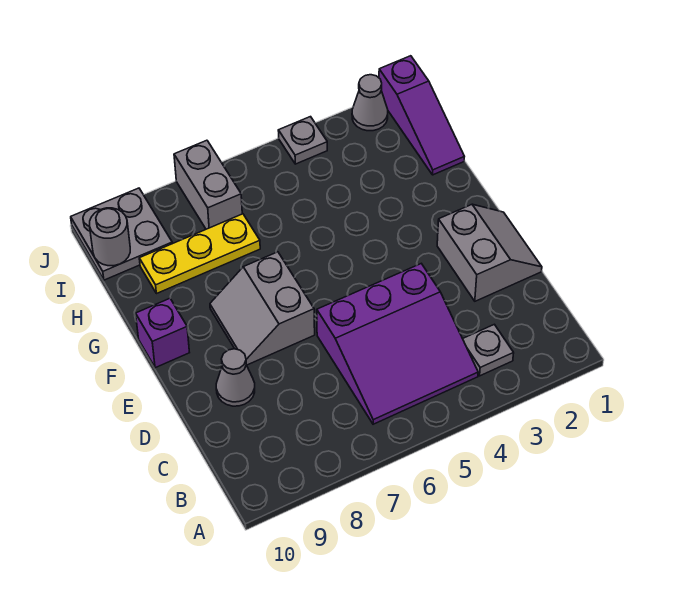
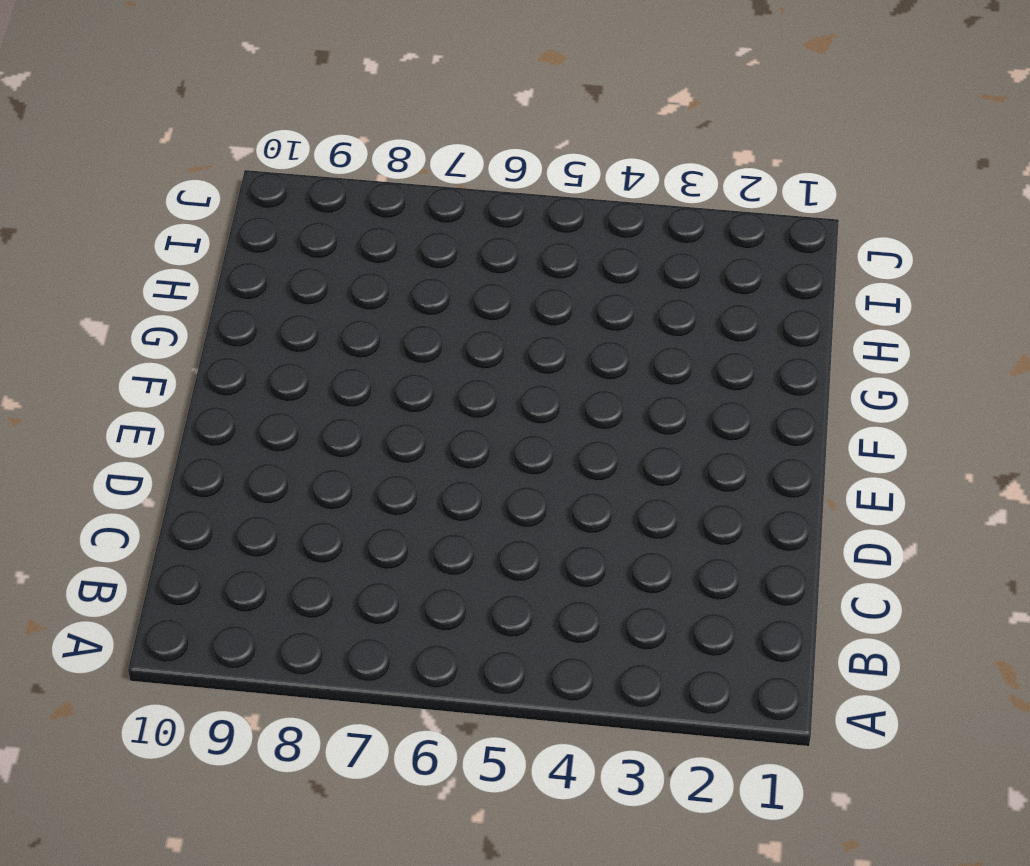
none -> grey 1x1 plate [463,324,514,376]
none -> purple 3x3 slope [317,264,478,424]
none -> grey 2x2 slope [437,204,542,301]

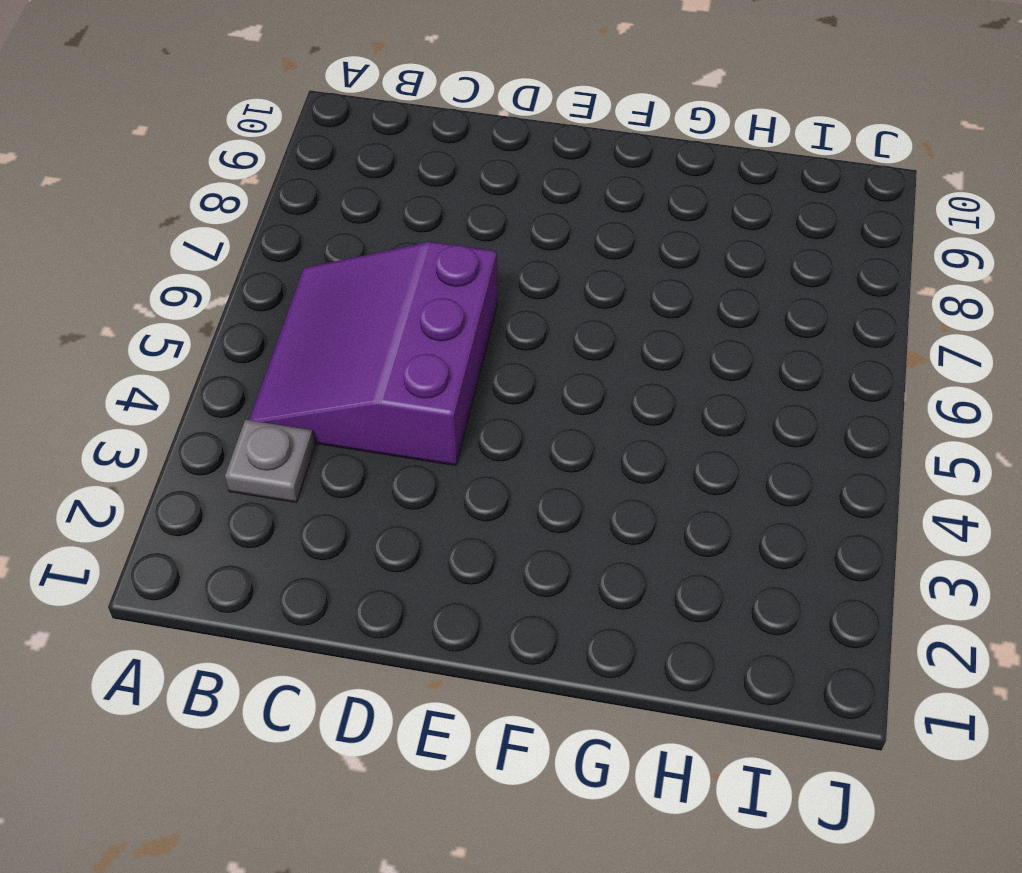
none -> grey 2x2 slope [437,204,542,301]
none -> grey 1x1 cone [216,349,255,406]
none -> grey 2x2 slope [210,252,315,365]

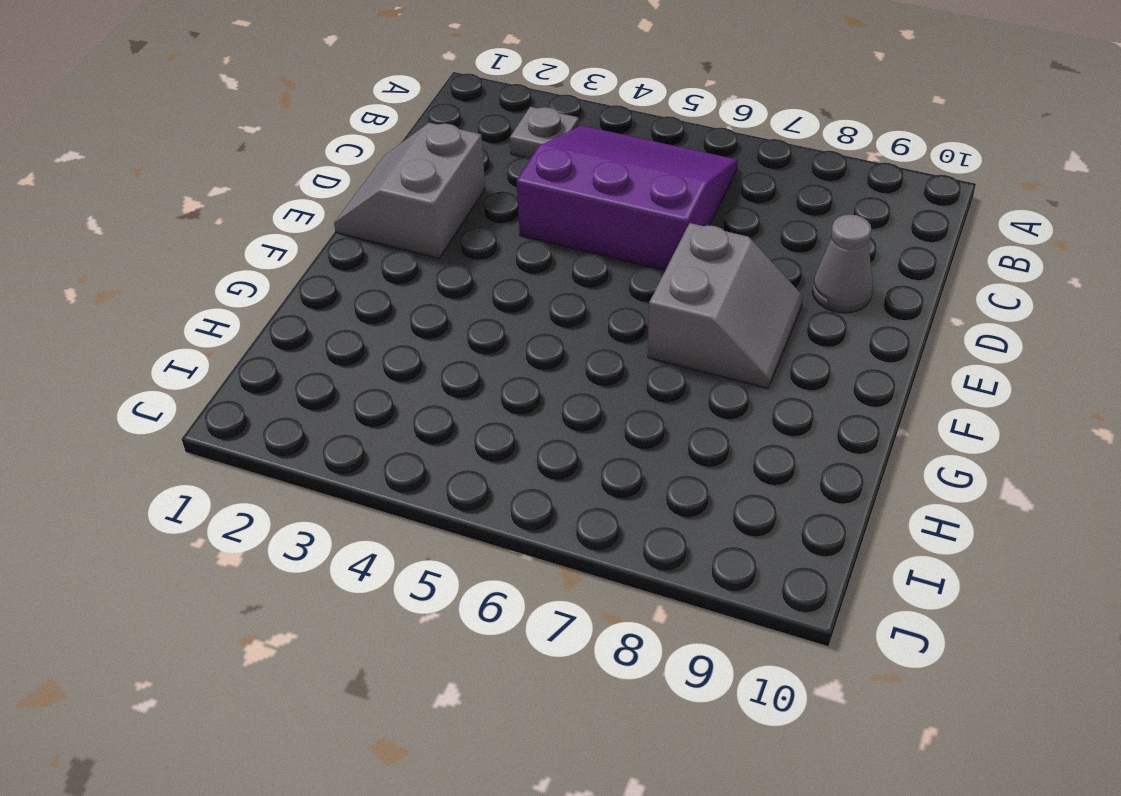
none -> purple 1x1 brick [136,298,190,368]
none -> purple 1x3 slope [379,56,464,175]
none -> yellow 1x3 plate [139,214,260,294]

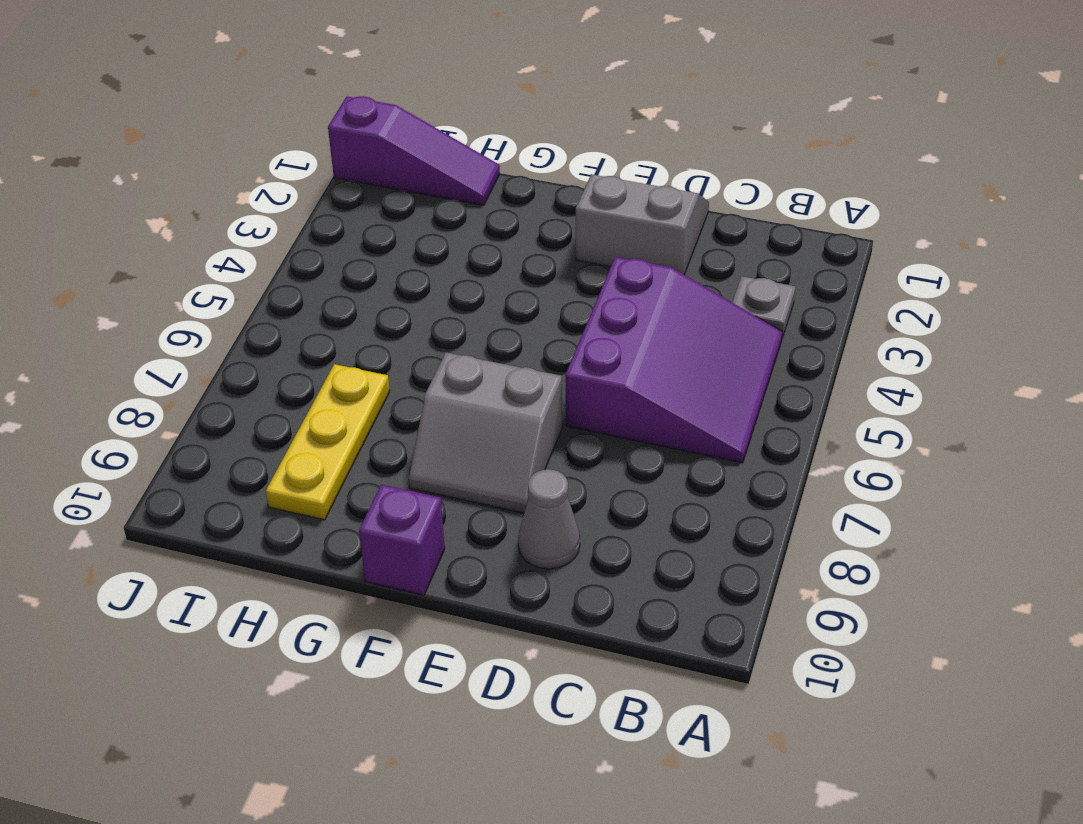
none -> grey 1x2 brick [174,140,242,229]
none -> grey 2x2 plate [71,188,172,280]
none -> grey 1x1 cone [352,75,388,131]

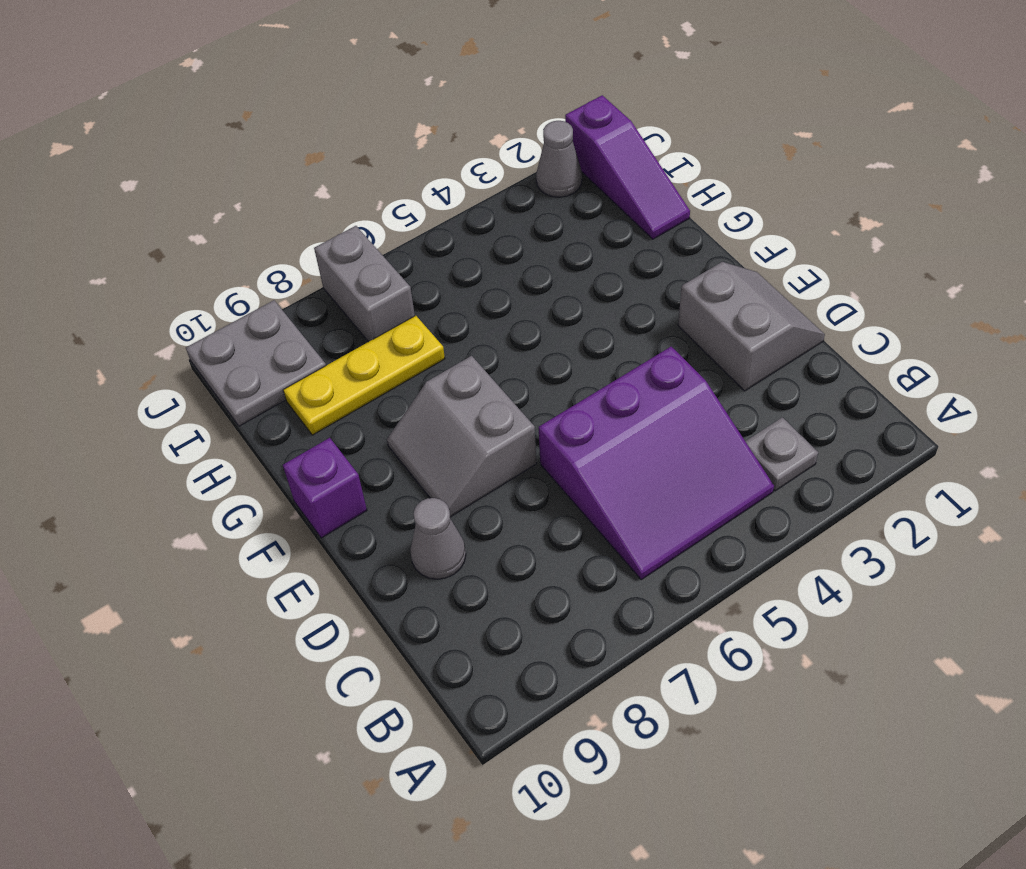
none -> grey 1x1 plate [278,117,327,164]
none -> grey 1x1 round brick [89,208,130,266]

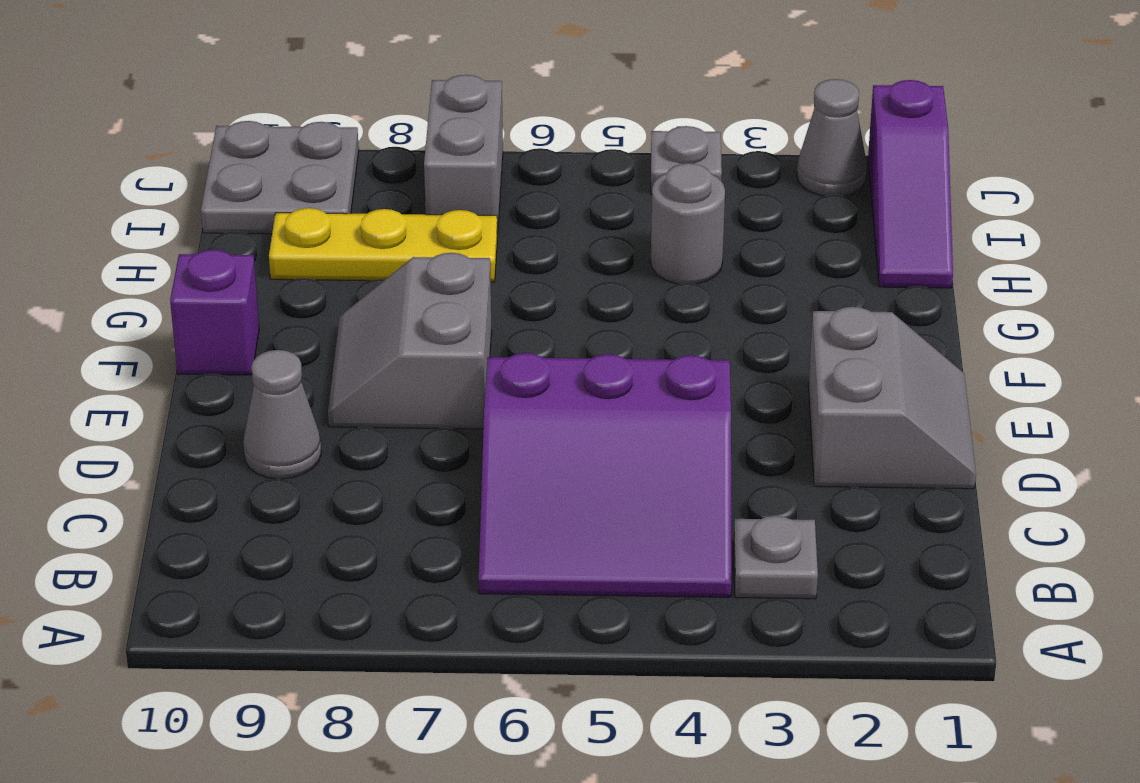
grey 1x1 round brick [651,163,725,284] -> grey 1x1 round brick moved to [89,208,130,266]

